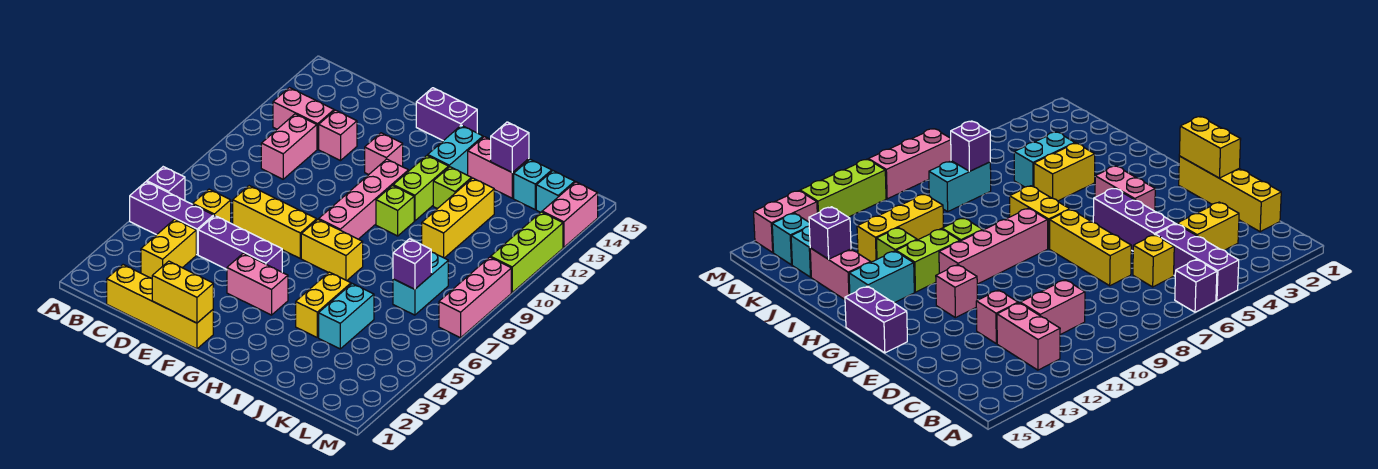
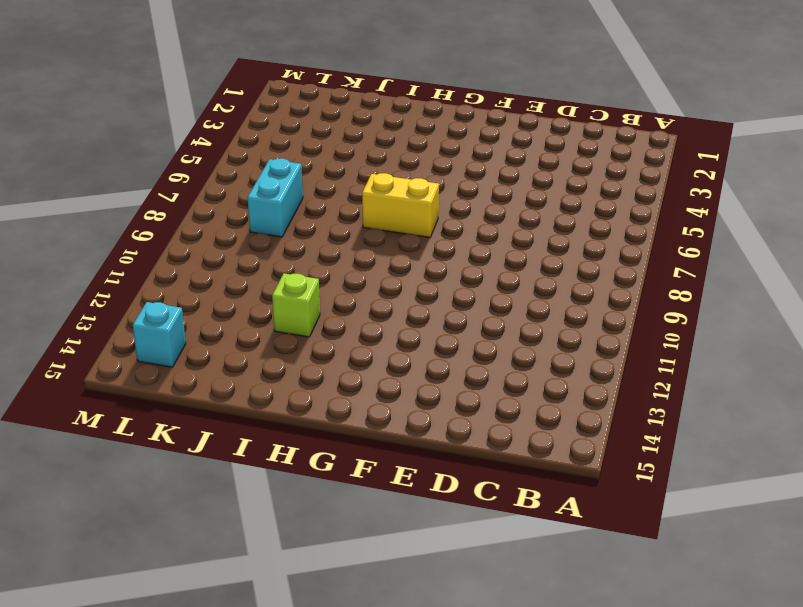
none -> purple 1x3 brick [130,182,214,255]
none -> purple 1x1 brick [147,167,185,201]
none -> pink 1x2 brick [273,88,334,149]
none -> yellow 1x4 brick [107,265,213,349]

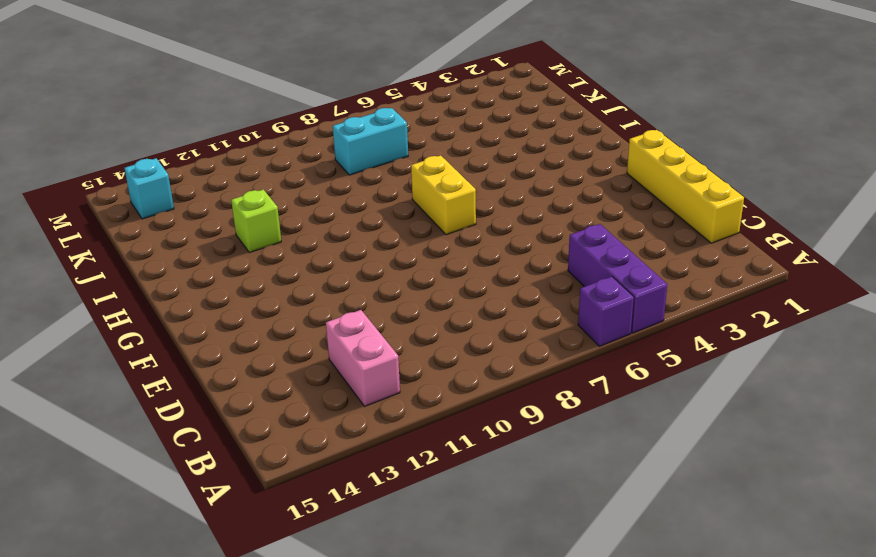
none -> yellow 1x2 brick [141,219,196,279]
none -> yellow 1x1 brick [193,189,231,223]
none -> pink 1x2 brick [261,114,317,179]
none -> purple 1x3 brick [198,216,282,272]

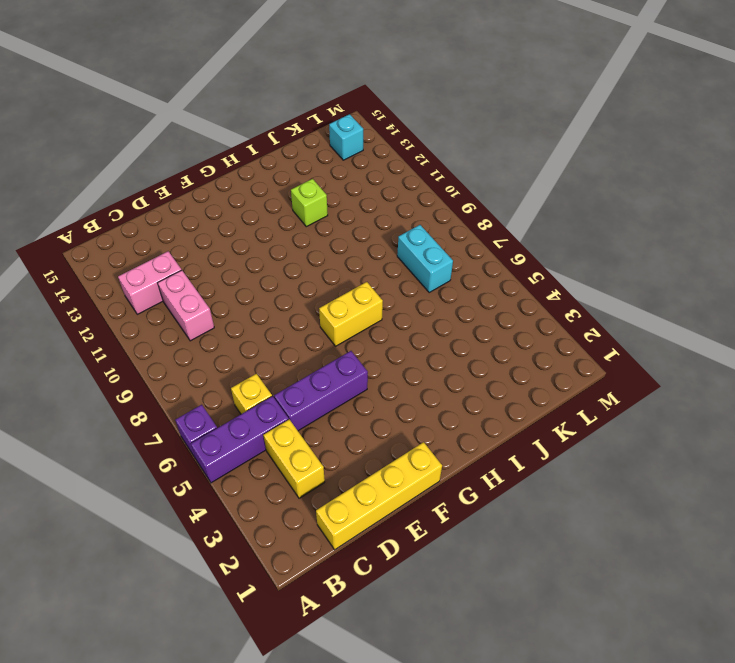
none -> yellow 1x3 brick [233,186,317,258]
none -> pink 1x1 brick [319,110,357,161]
none -> pink 1x2 brick [227,253,288,315]
none -> pink 1x1 brick [365,133,403,175]

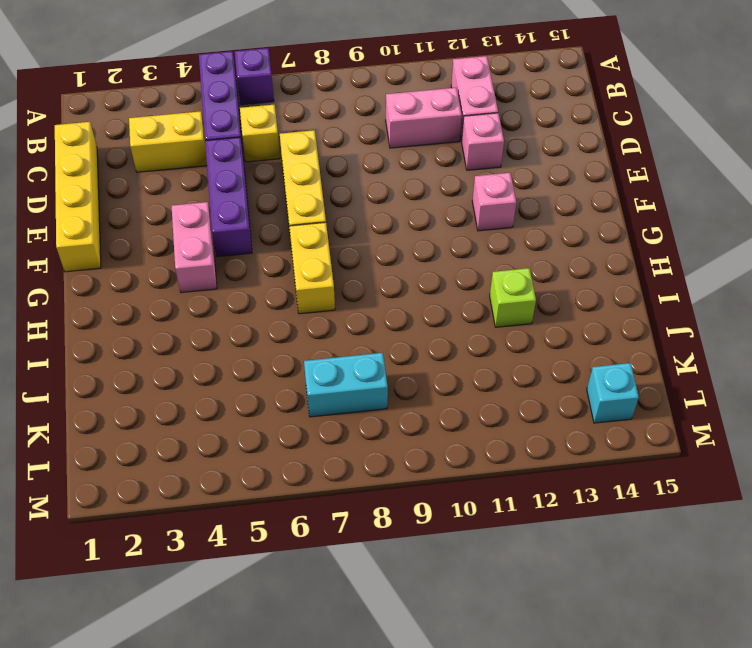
none -> purple 1x2 brick [416,88,477,141]
none -> pink 1x4 brick [319,159,408,239]
none -> lime 1x1 brick [376,186,414,236]
none -> lime 1x2 brick [393,155,449,221]

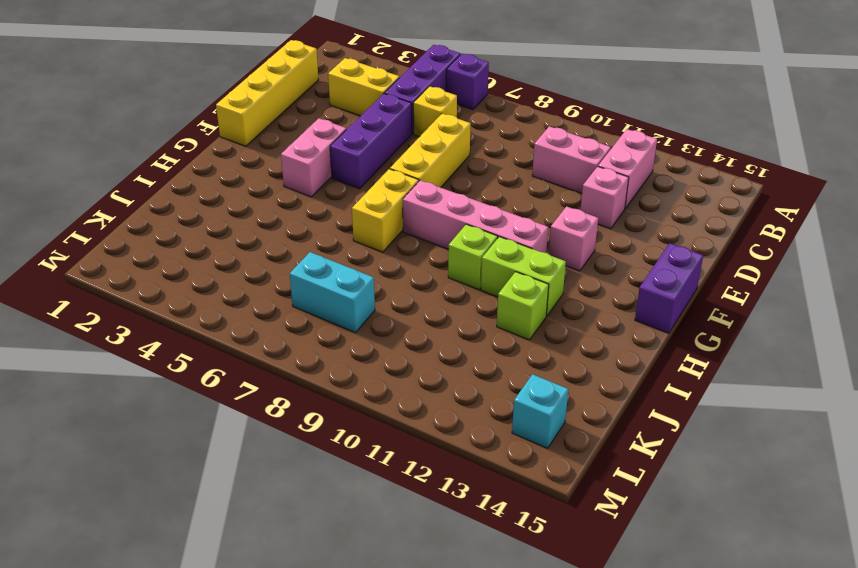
none -> cyan 1x2 brick [428,125,483,175]
none -> yellow 1x2 brick [296,272,351,337]
none -> pink 1x2 brick [468,137,529,198]
none -> cyan 1x2 brick [319,284,374,349]

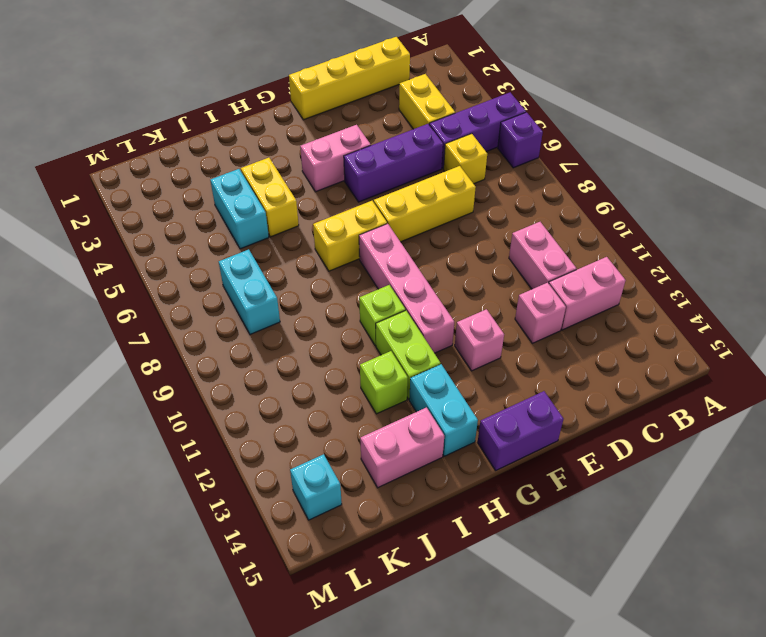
none -> yellow 1x3 brick [422,178,494,258]
none -> cyan 1x1 brick [514,159,552,209]
none -> pink 1x3 brick [439,257,511,338]
none -> lime 1x3 brick [491,212,563,292]

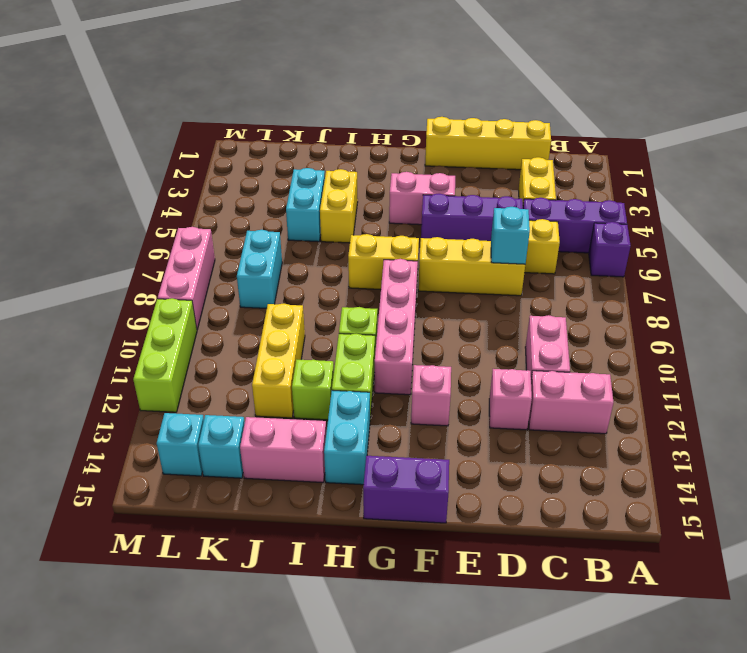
cyan 1x1 brick [491,207,530,264] -> none
none -> pink 1x2 brick [542,182,598,247]
none -> yellow 1x2 brick [152,261,213,323]
none -> purple 1x1 brick [491,122,529,173]
none -> purple 1x1 brick [393,239,431,289]

